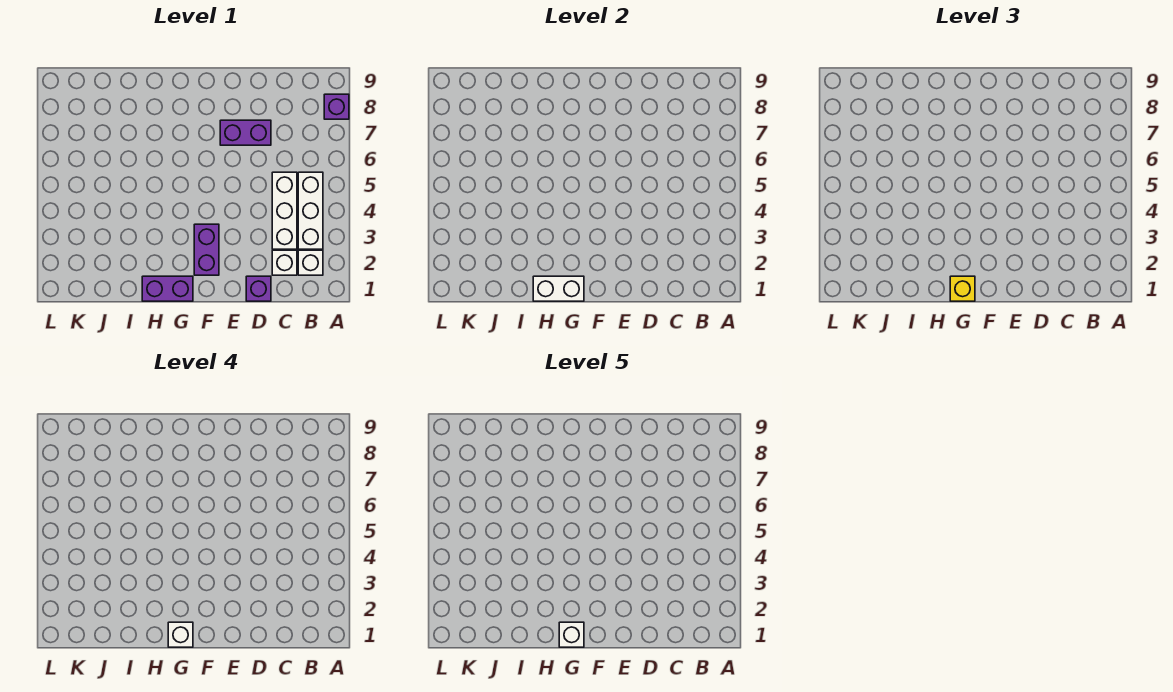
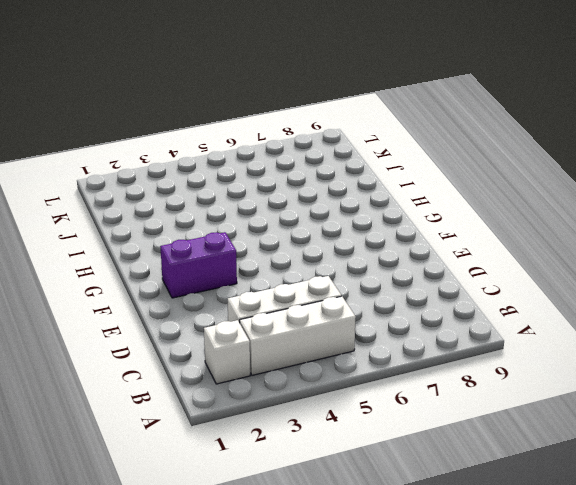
none -> purple 1x1 brick [324,94,349,119]
none -> white 1x1 brick [272,250,297,275]
none -> purple 1x1 brick [246,276,271,301]

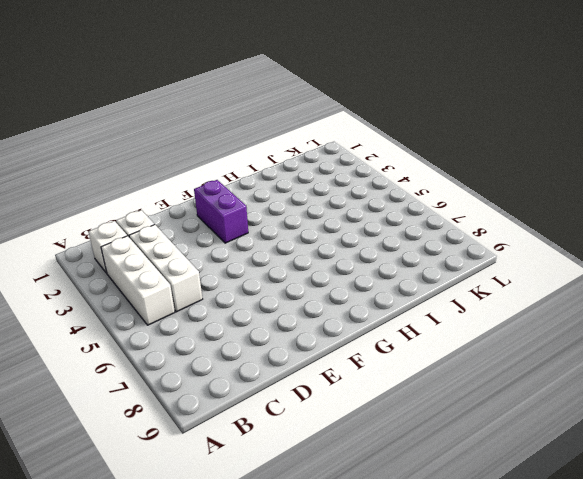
none -> purple 1x1 brick [324,94,349,119]
none -> purple 1x1 brick [246,276,271,301]
none -> purple 1x2 brick [220,120,271,145]

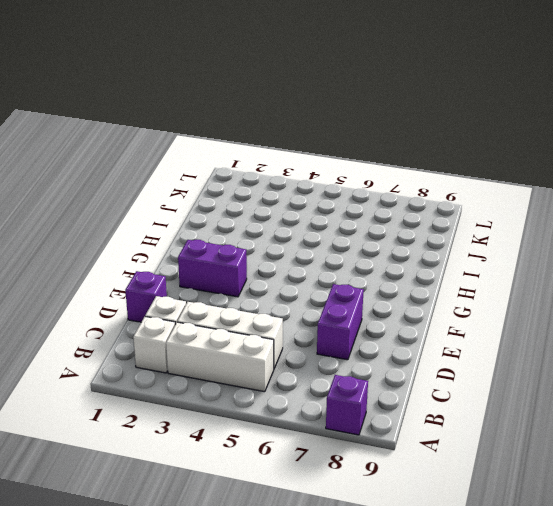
none -> purple 1x2 brick [142,276,193,301]
none -> white 1x2 brick [533,276,584,301]
none -> yellow 1x1 brick [950,276,975,301]

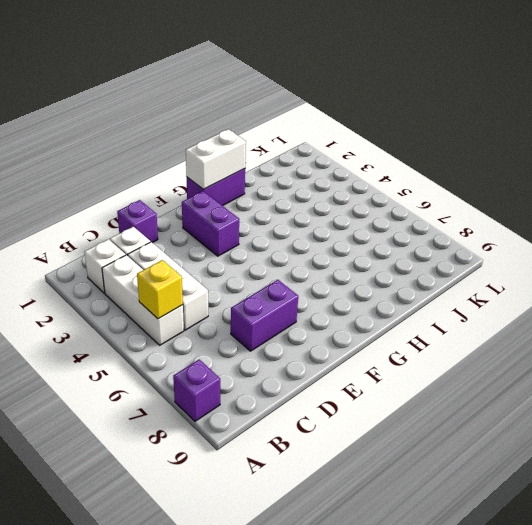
yellow 1x1 brick [137,260,183,319] -> yellow 1x1 brick moved to [950,276,975,301]
none -> white 1x1 brick [168,622,193,647]
none -> white 1x1 brick [559,622,584,647]

